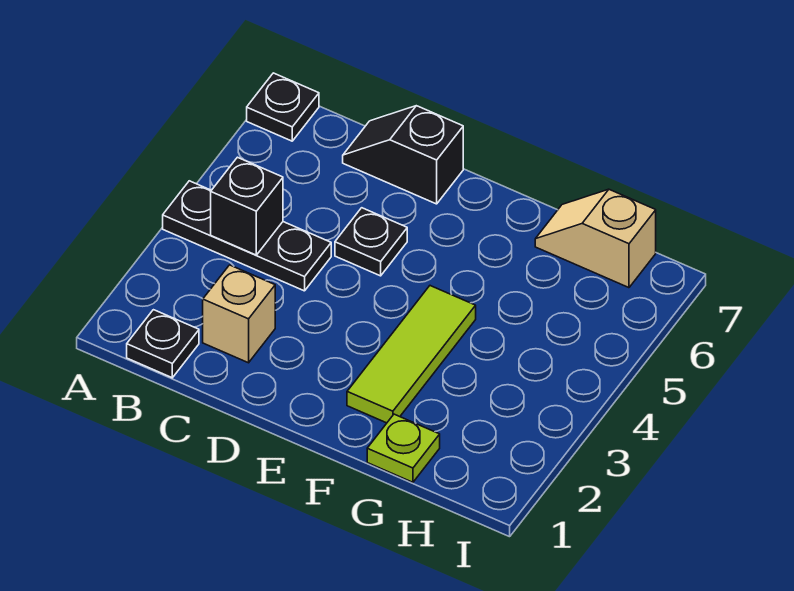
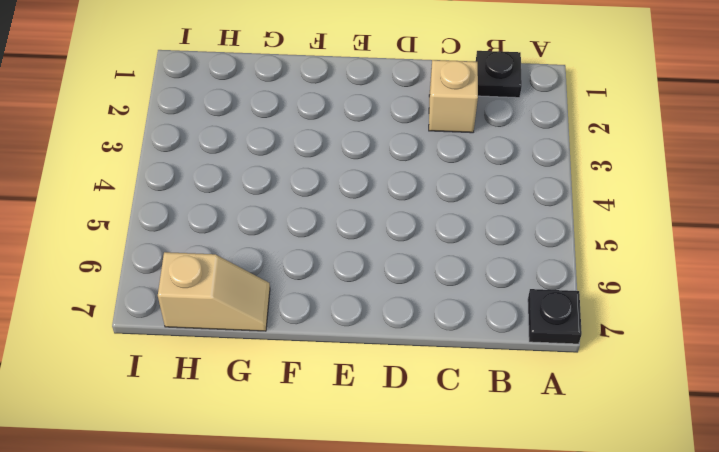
none -> black 1x3 plate [163,181,331,291]
none -> black 1x2 slope [343,106,463,204]

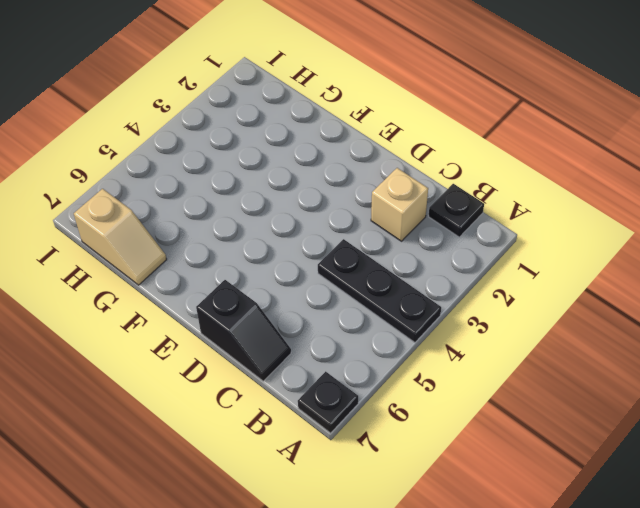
none -> black 1x1 plate [335,208,407,276]
none -> lime 1x3 tile [347,286,476,423]

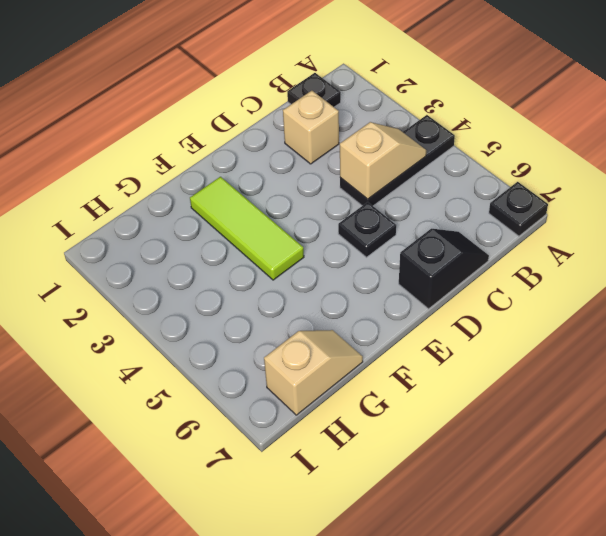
tan 1x2 slope [340,122,426,199] -> black 1x1 brick [211,157,283,255]
none -> lime 1x1 plate [367,414,440,482]

